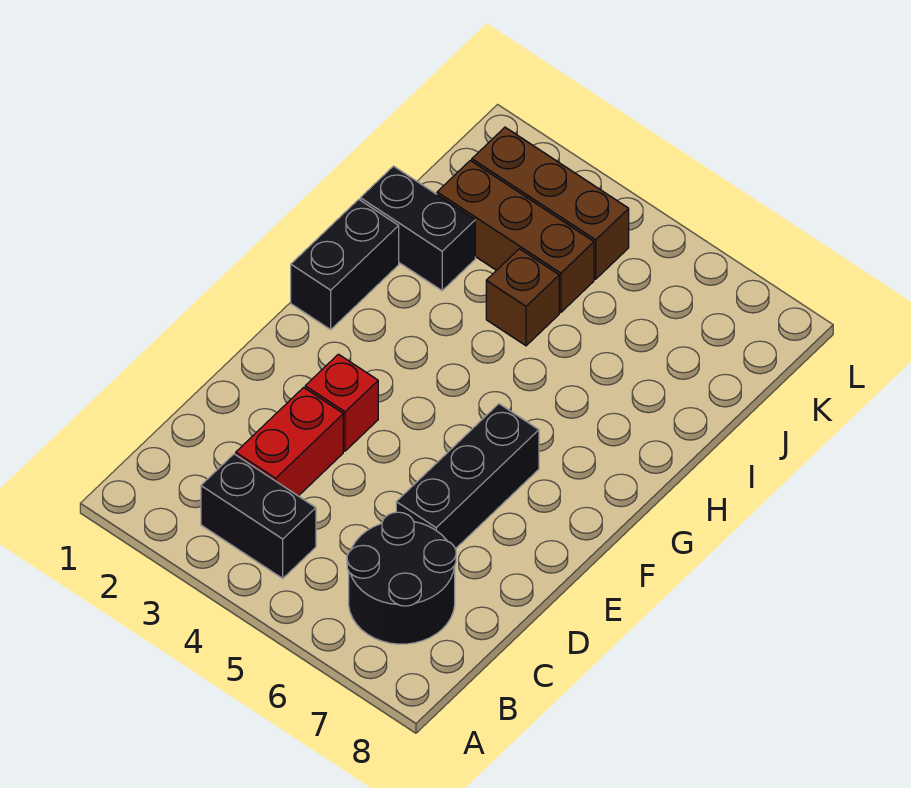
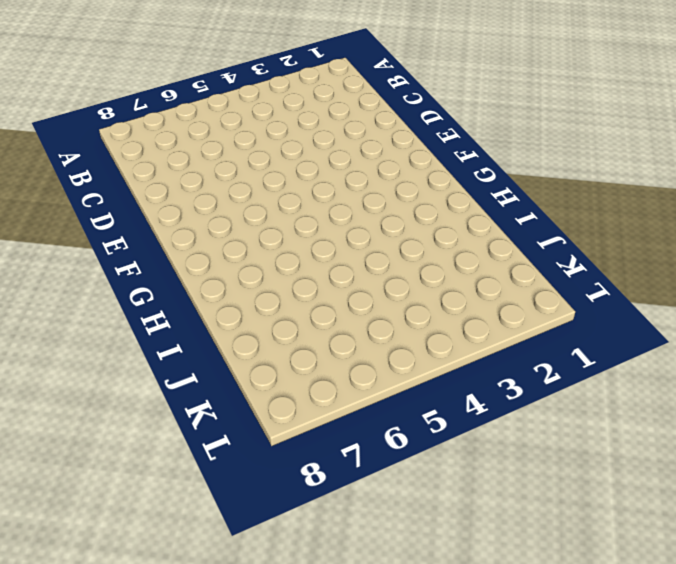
none -> black 1x2 brick [201,454,316,578]
none -> black 2x2 round brick [347,512,456,644]

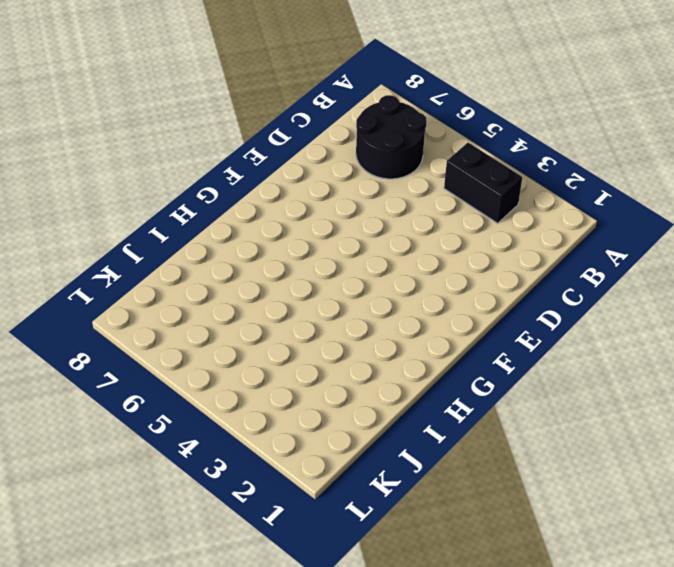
none -> red 1x2 brick [236,388,343,496]
none -> black 1x3 brick [396,404,539,549]

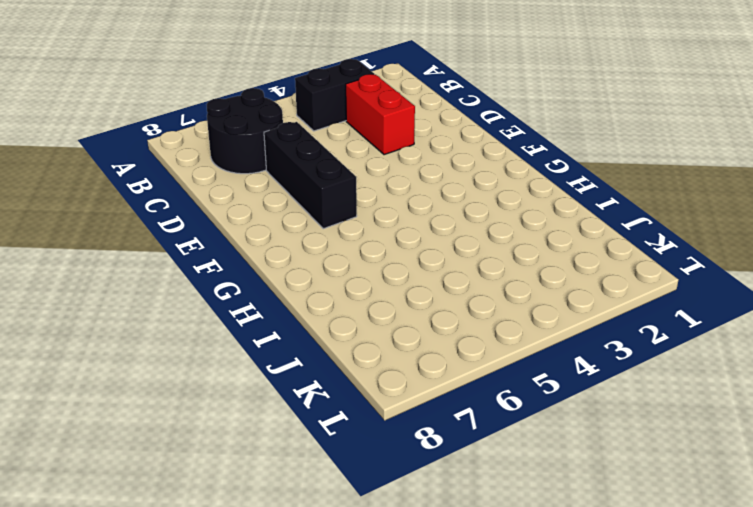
none -> red 1x1 brick [305,354,378,451]
none -> black 1x2 brick [291,199,399,329]

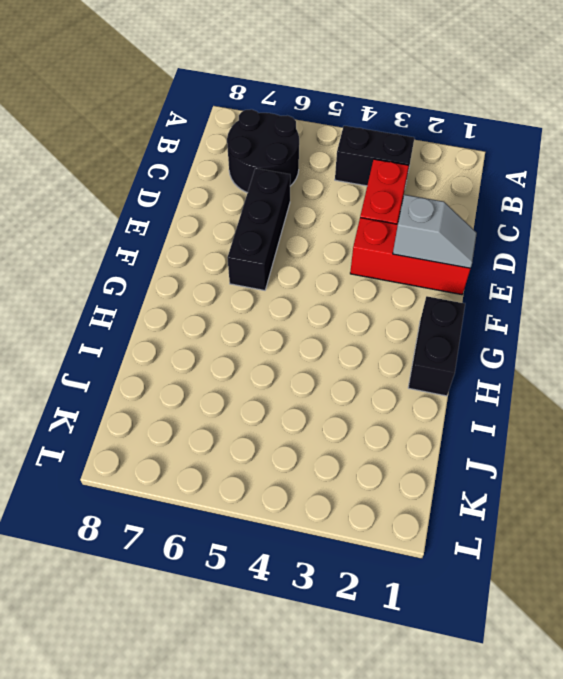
red 1x3 brick [350,218,470,295] -> red 1x1 brick [305,354,378,451]
grey 1x2 slope [393,195,477,268] -> none
none -> black 1x2 brick [360,166,475,291]
none -> brown 1x1 brick [486,249,559,346]

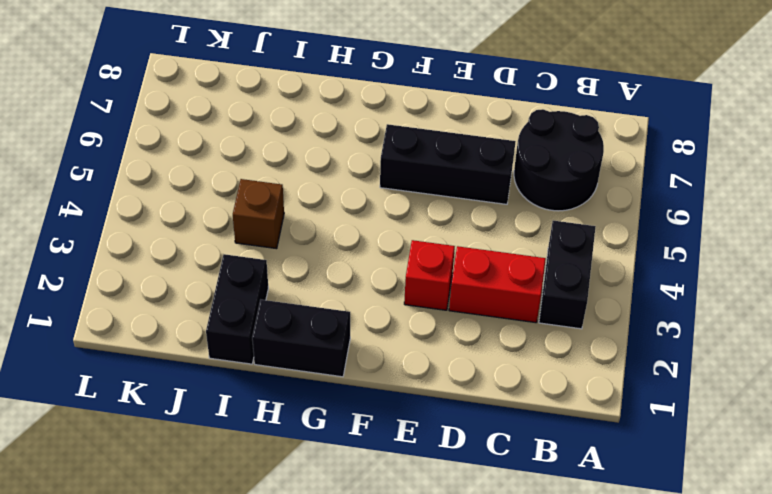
none -> brown 1x3 brick [437,161,594,312]
none -> brown 1x3 brick [472,127,629,279]

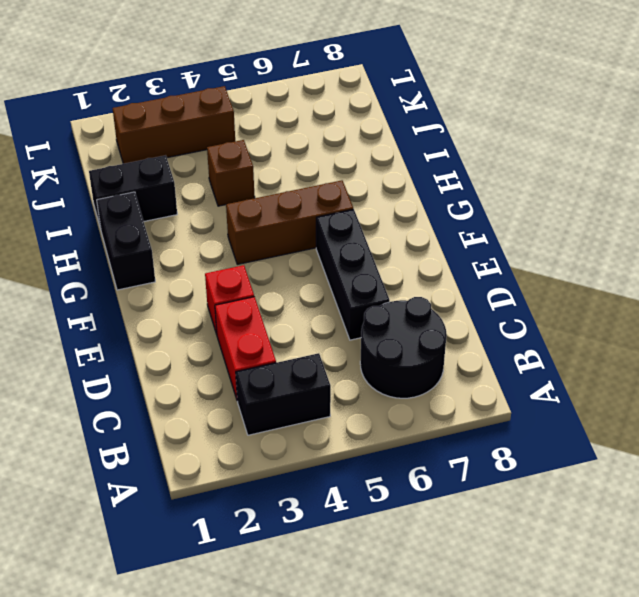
brown 1x3 brick [226,180,353,264] -> brown 1x3 brick moved to [437,161,594,312]

